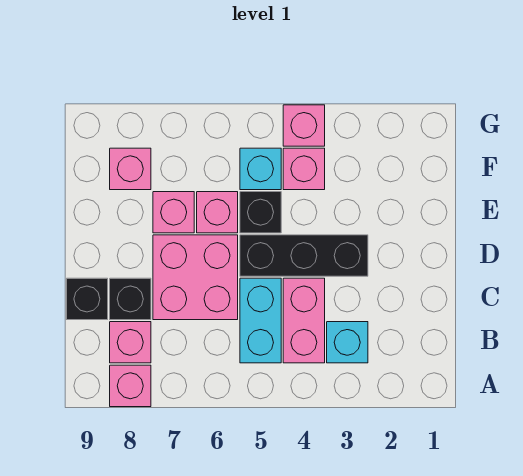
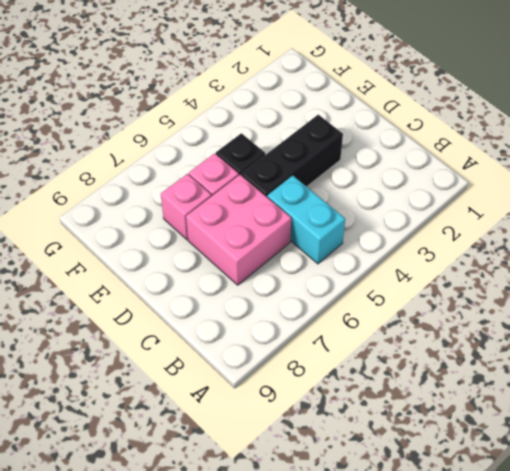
none -> pink 1x1 brick [110,365,151,407]
none -> cyan 1x1 brick [327,322,368,363]
none -> pink 1x2 brick [283,278,325,363]

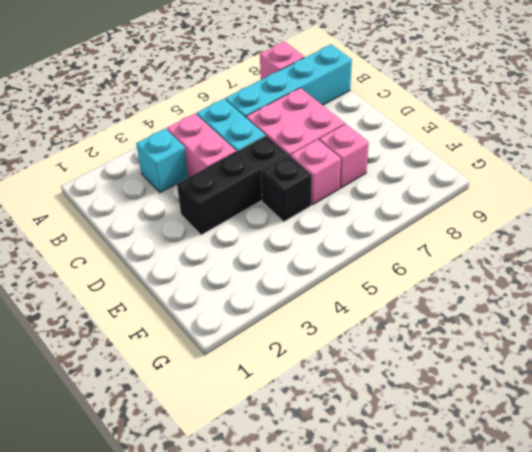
cyan 1x4 brick [225,44,352,117] -> pink 1x1 brick [110,322,151,363]
none -> black 1x1 brick [110,278,151,320]
none -> black 1x1 brick [66,278,108,320]
none -> pink 1x1 brick [283,148,325,190]

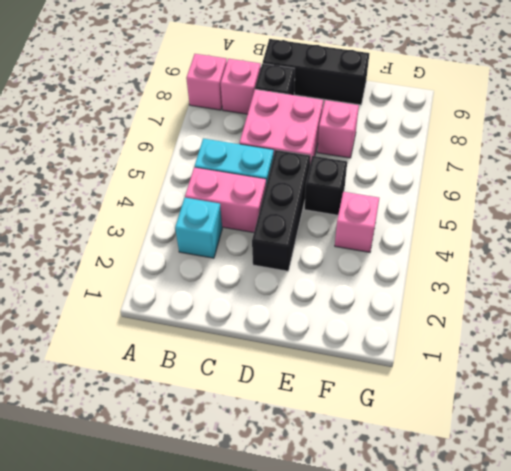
black 1x3 brick [263,39,369,105] -> black 1x1 brick [66,278,108,320]
none -> pink 1x1 brick [197,192,238,233]
none -> cyan 1x1 brick [240,148,281,190]
none -> pink 1x1 brick [110,148,151,190]

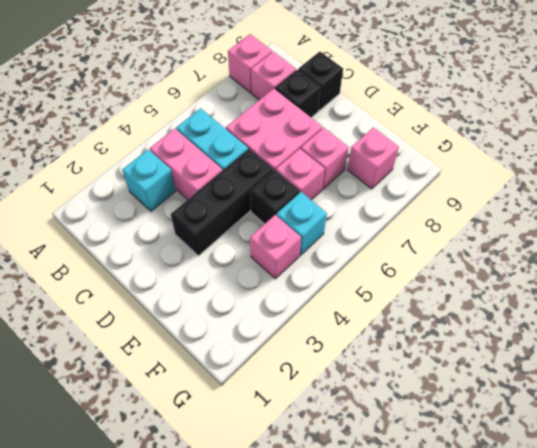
none -> pink 1x1 brick [283,105,325,146]

